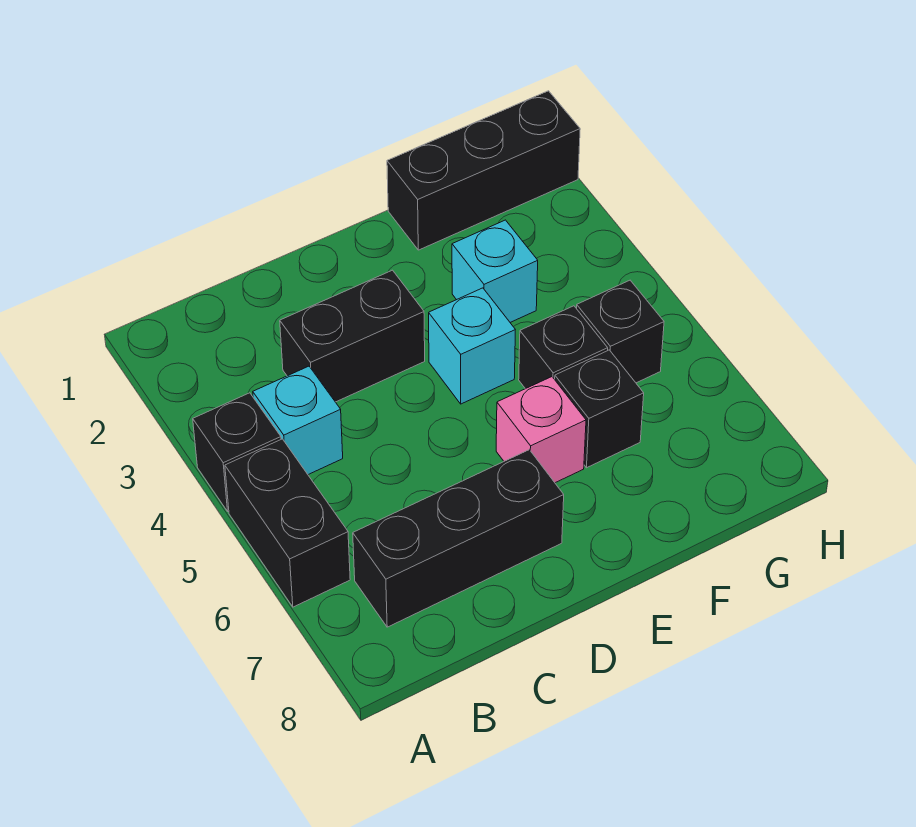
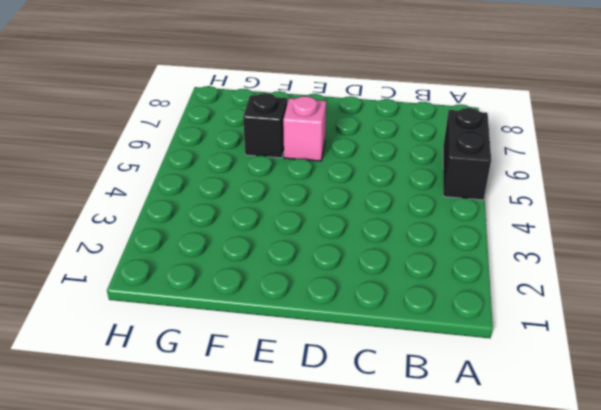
none -> black 1x1 brick [193,393,281,511]
none -> cyan 1x1 brick [253,366,343,475]
none -> black 1x3 brick [353,450,564,627]

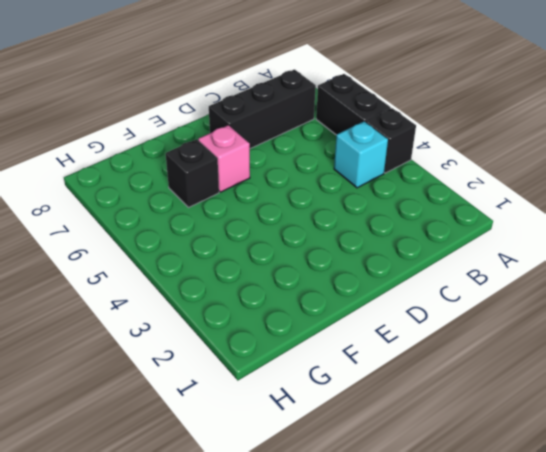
none -> black 1x2 brick [280,270,425,402]
none -> cyan 1x1 brick [429,288,515,404]
none -> black 1x3 brick [387,91,580,250]

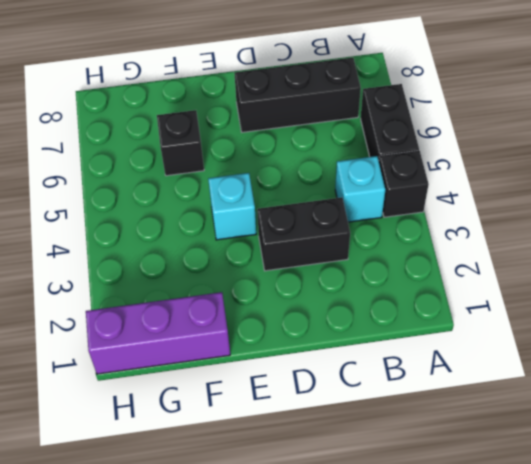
purple 1x3 brick [86,292,230,374] -> black 1x3 brick [387,91,580,250]
none -> pink 1x1 brick [496,377,586,483]
none -> cyan 1x1 brick [452,220,538,322]
none -> black 1x1 brick [519,306,608,389]

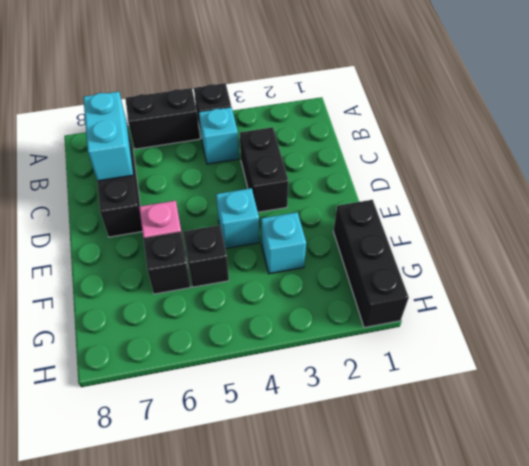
cyan 1x2 brick [83,92,133,181] -> none
none -> black 1x1 brick [577,280,664,383]

